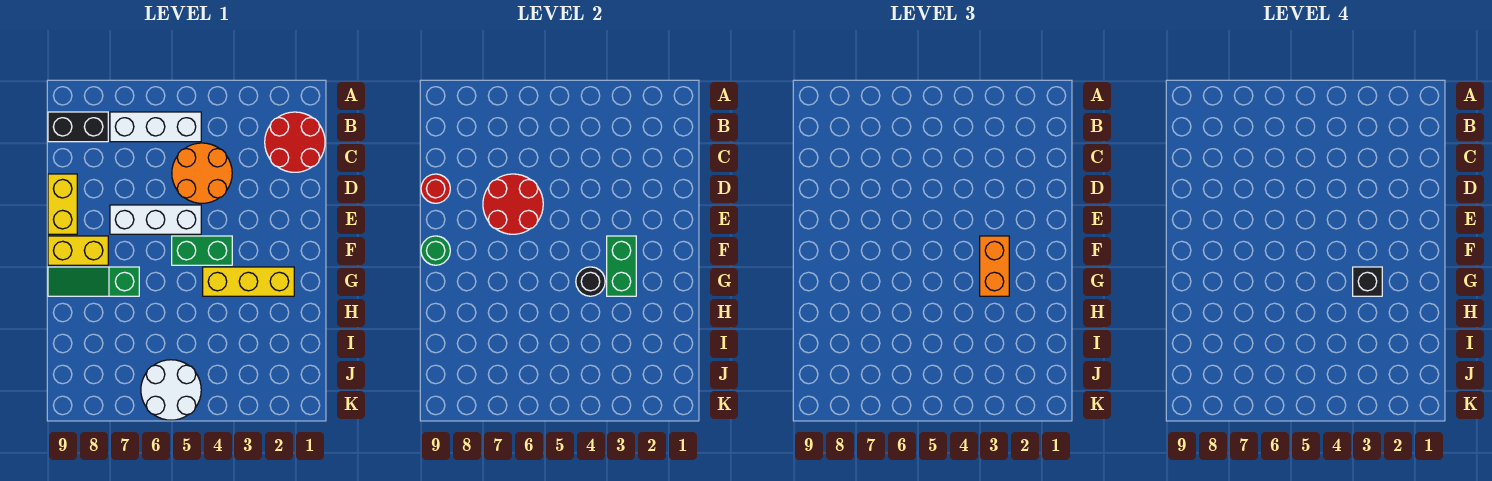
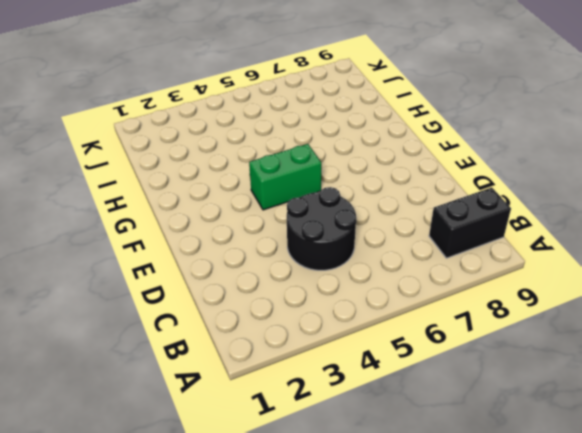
black 2x2 round brick [287,187,356,270] -> orange 2x2 round brick [172,143,232,203]
none -> red 2x2 round brick [265,112,325,172]
none -> white 1x3 brick [110,112,201,142]
none -> yellow 1x2 brick [48,174,77,234]

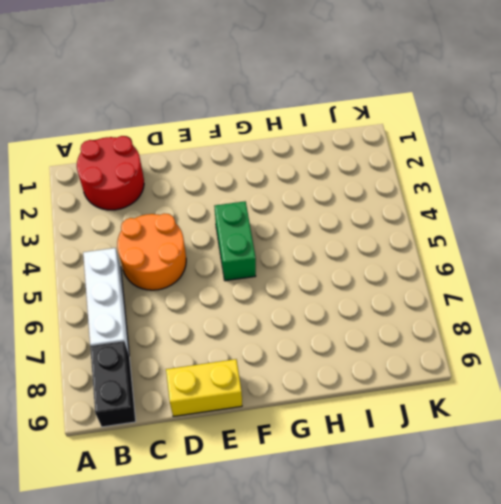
none -> white 1x3 brick [110,205,201,234]
none -> yellow 1x2 brick [48,236,108,265]
none -> yellow 1x3 brick [203,267,294,296]

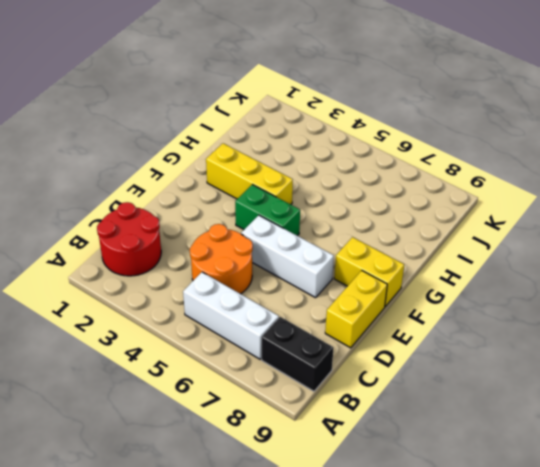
none -> green 1x3 slope [48,267,139,296]
none -> white 2x2 round brick [141,360,201,420]
none -> red 2x2 round brick [483,174,543,234]

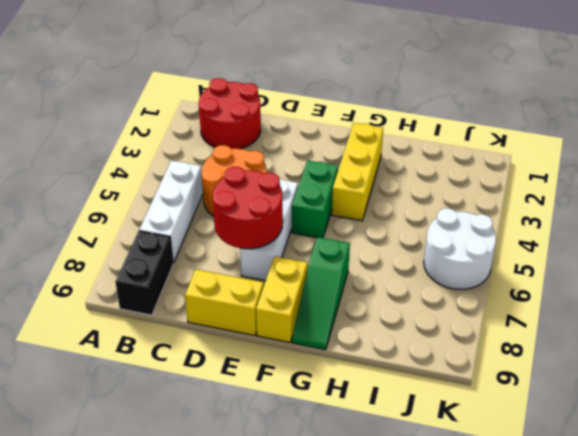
none -> red 1x1 round brick [421,174,450,203]
none -> green 1x2 brick [607,236,636,296]
none -> green 1x1 round brick [421,236,450,265]

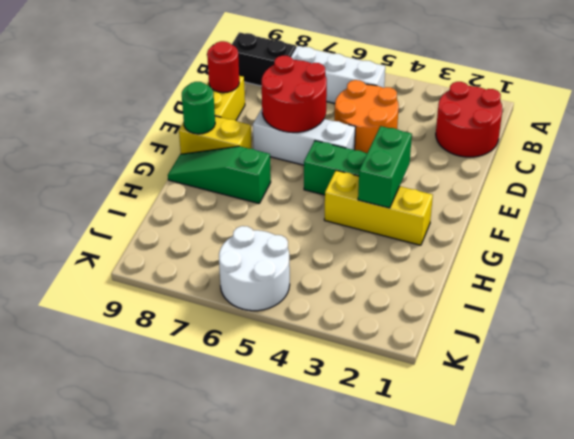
none -> black 1x1 round brick [576,267,605,296]
none -> orange 1x2 brick [980,236,1009,296]
none -> black 1x1 brick [1353,267,1382,296]

